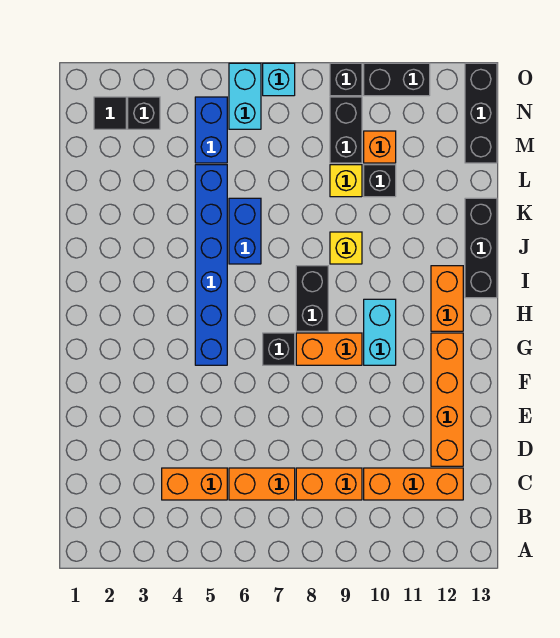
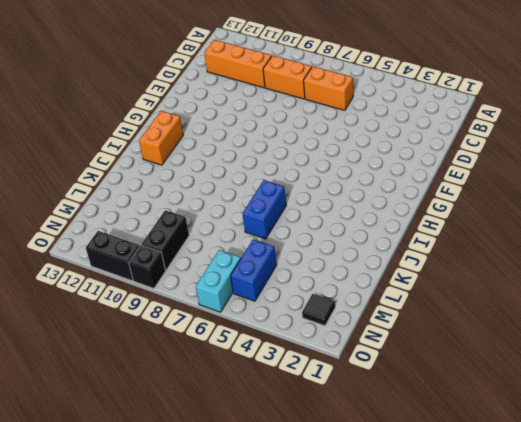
none -> orange 1x2 brick [162,468,227,500]
none -> orange 1x4 brick [431,333,463,466]
none -> blue 1x6 brick [195,165,227,365]

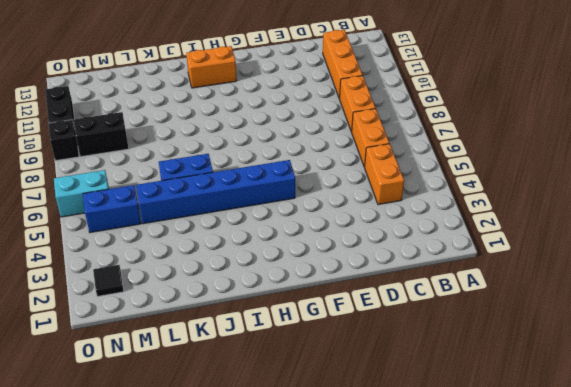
none -> orange 1x4 brick [431,333,463,466]
none -> black 1x1 brick [263,333,295,365]
none -> orange 1x2 brick [296,333,362,365]

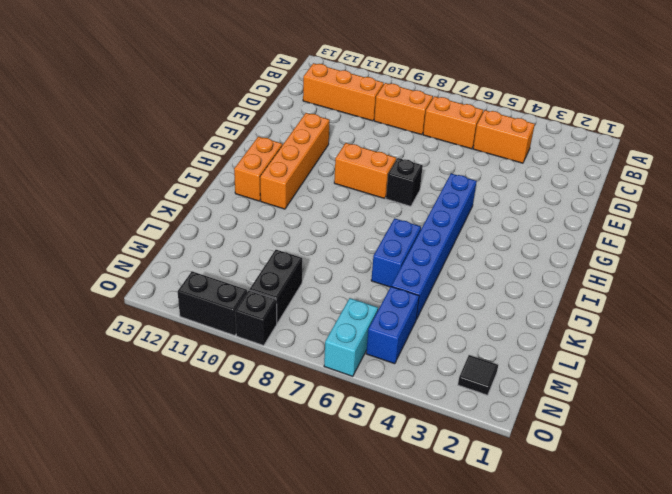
orange 1x4 brick [260,113,330,209] -> orange 1x4 brick moved to [431,333,463,466]
none -> cyan 1x2 brick [364,299,396,365]
none -> black 1x2 brick [296,266,328,331]
none -> black 1x3 brick [465,198,497,298]

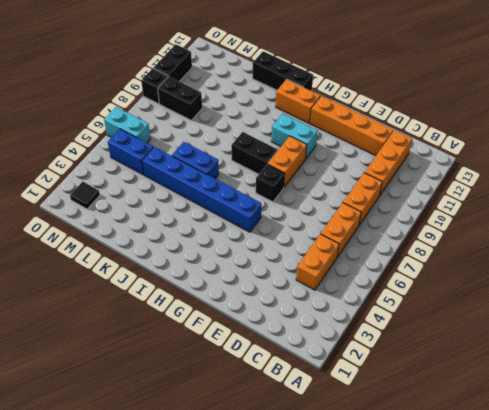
none -> yellow 1x1 brick [330,232,362,264]
none -> yellow 1x1 brick [330,165,362,197]
none -> black 1x1 brick [364,165,396,197]

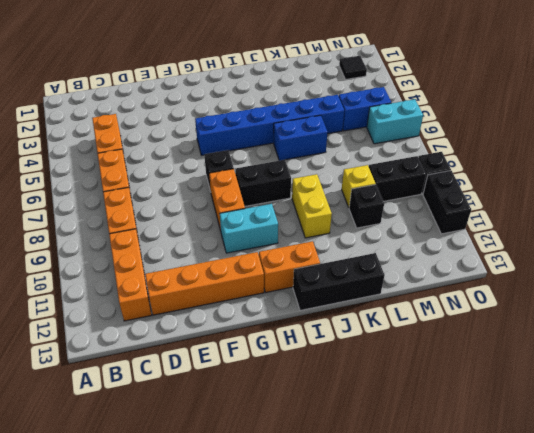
yellow 1x2 brick [292,174,332,238] -> yellow 1x1 brick [330,232,362,264]
none -> orange 1x1 brick [364,131,396,163]
none -> black 1x3 brick [465,63,497,163]
none -> black 1x1 brick [128,97,160,129]

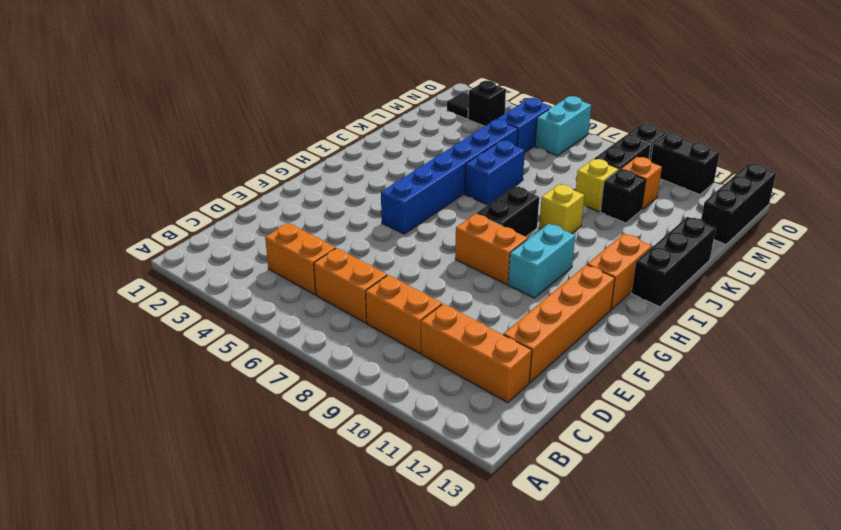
none -> black 1x1 brick [263,333,295,365]
none -> cyan 1x1 brick [263,63,295,96]

